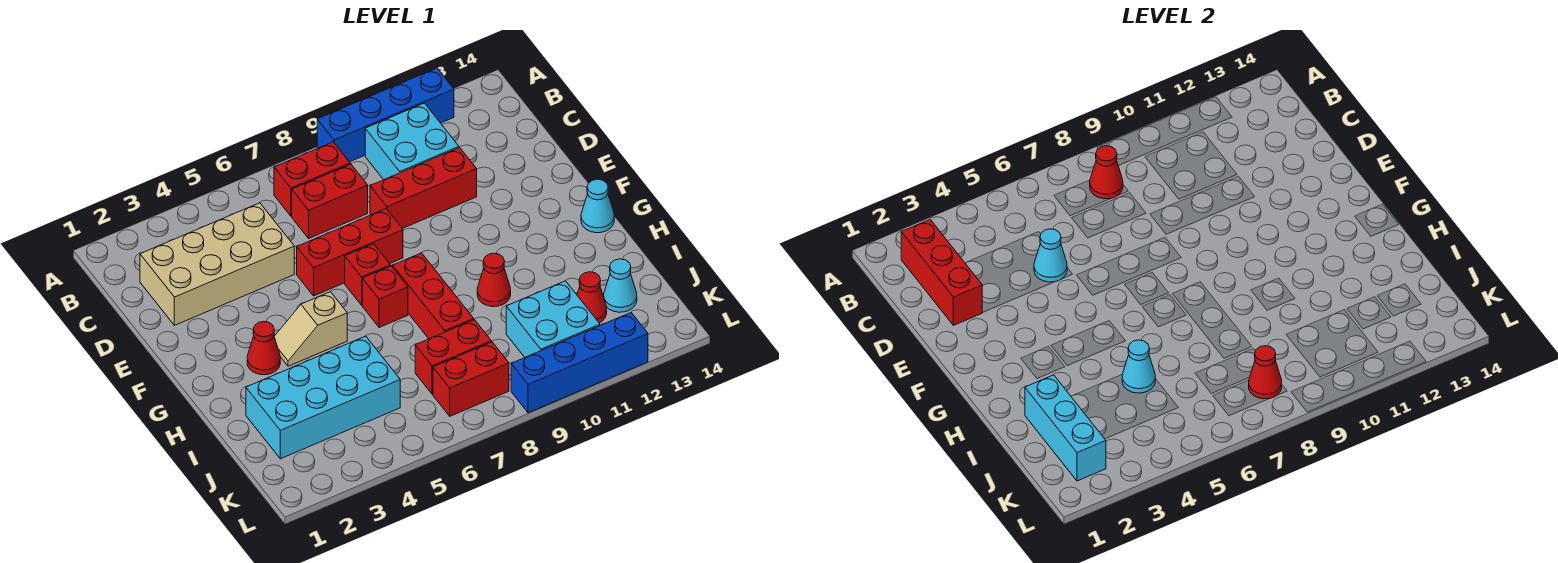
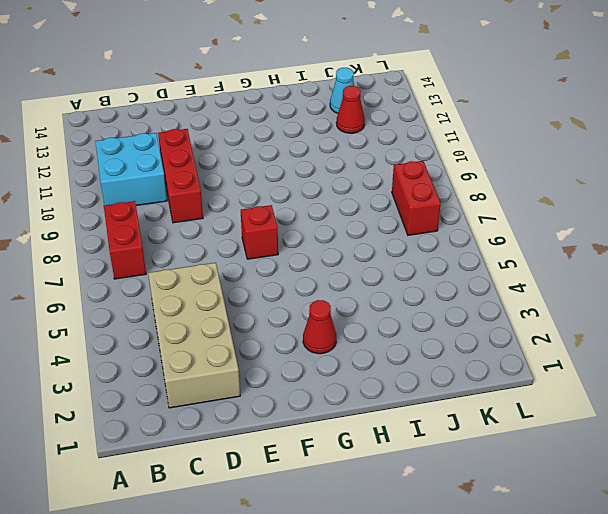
none -> blue 1x4 brick [317,68,454,162]
none -> red 1x2 brick [292,164,368,238]
none -> red 1x3 brick [297,209,403,296]

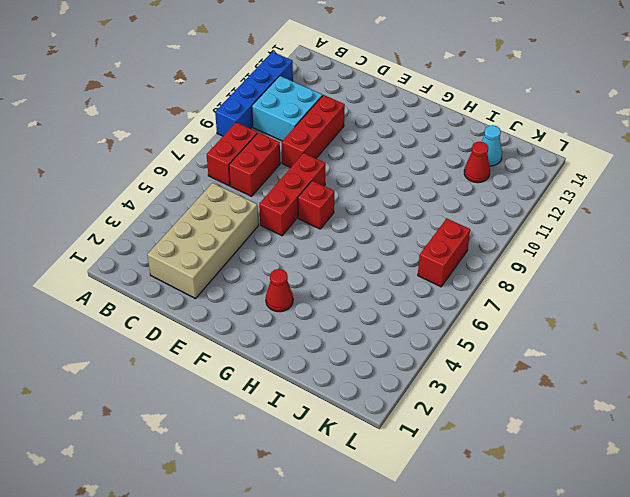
none -> tan 1x2 slope [274,292,347,366]
none -> red 1x1 brick [362,266,408,328]
none -> red 1x3 brick [393,253,474,339]

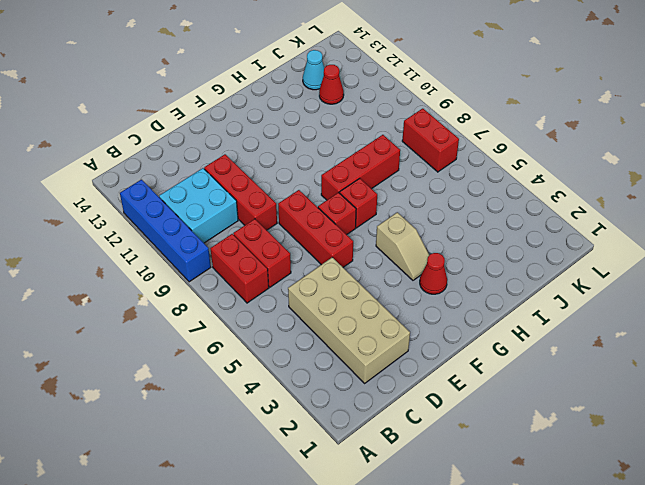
none -> cyan 1x1 cone [581,179,614,233]
none -> red 1x1 cone [477,253,511,307]
none -> cyan 2x4 brick [246,336,400,459]

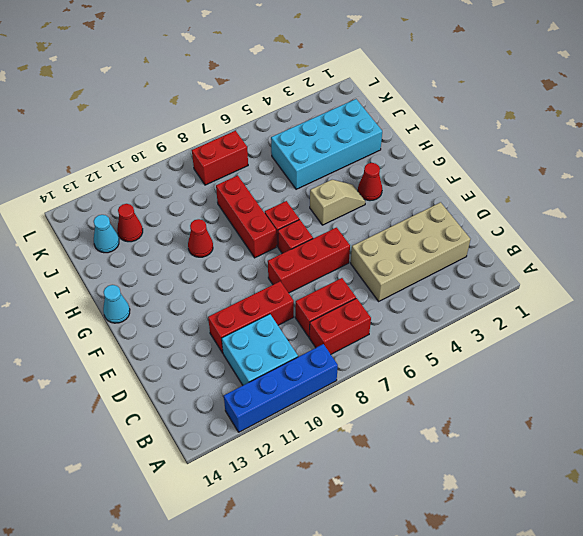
none -> red 1x2 brick [415,320,491,394]
none -> cyan 2x2 brick [506,281,600,357]
none -> blue 1x4 brick [511,312,648,413]

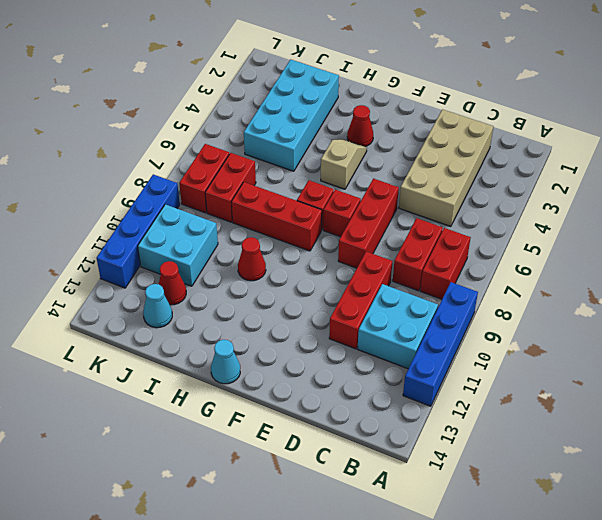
none -> red 1x3 brick [901,219,982,325]
none -> red 1x1 cone [1090,146,1123,199]
none -> cyan 1x1 cone [1034,229,1067,282]

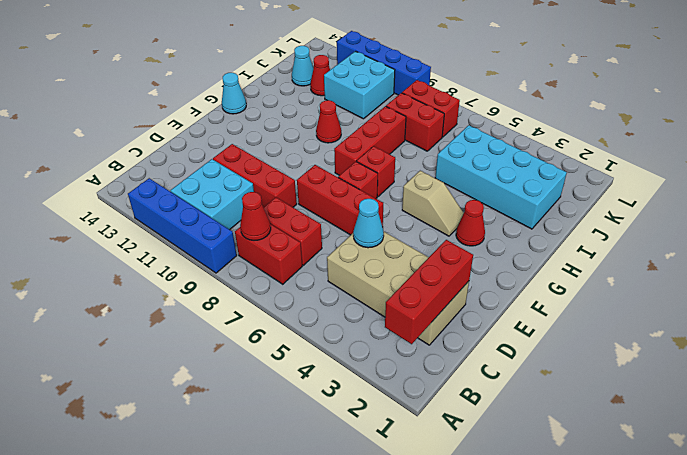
none -> cyan 1x3 brick [1025,375,1106,481]
none -> cyan 1x1 cone [1122,340,1155,393]
none -> red 1x1 cone [1249,346,1282,399]

